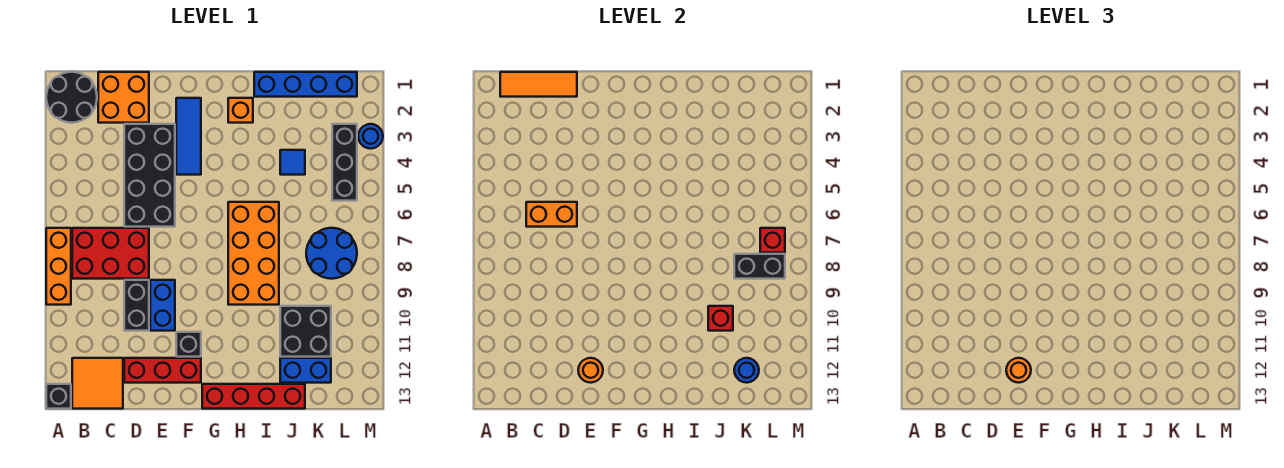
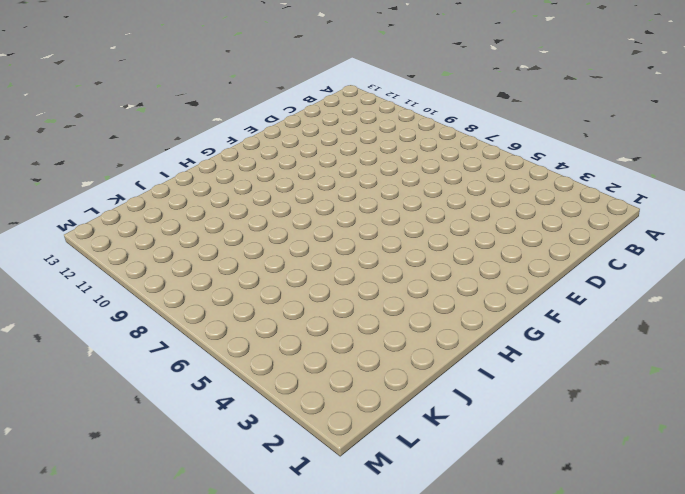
none -> black 2x2 round brick [46,72,97,123]
none -> orange 1x3 brick [46,228,71,305]
none -> black 1x1 brick [46,384,71,409]
none -> red 2x3 brick [72,228,149,279]

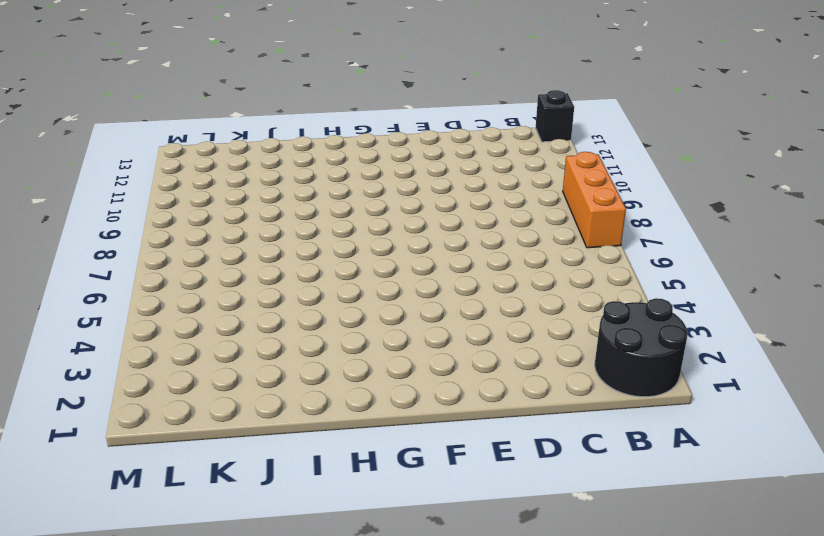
none -> red 2x3 brick [72,228,149,279]
none -> orange 2x2 tile [72,358,123,409]
none -> orange 2x2 brick [98,72,149,123]
none -> black 2x4 brick [124,124,175,227]

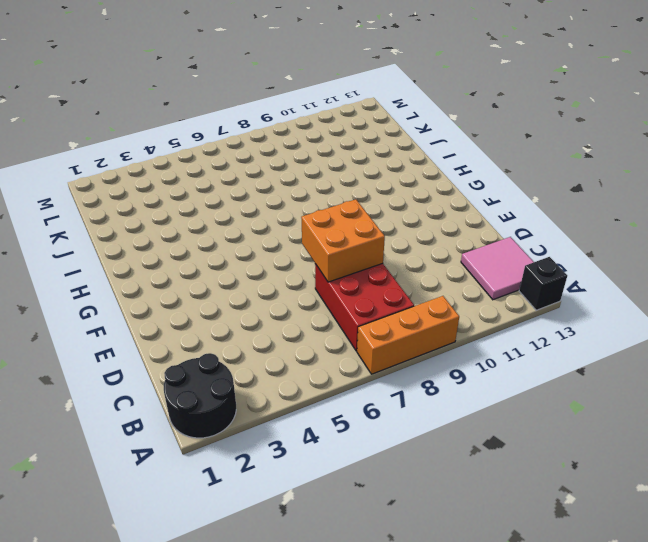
pink 2x2 tile [461,237,533,300] -> orange 2x2 tile [72,358,123,409]
orange 2x2 brick [301,199,385,282] -> orange 2x2 brick moved to [98,72,149,123]
none -> black 2x4 brick [124,124,175,227]
none -> black 1x2 brick [124,280,149,331]
none -> red 1x3 brick [124,358,201,383]
none -> blue 1x2 brick [150,280,175,331]

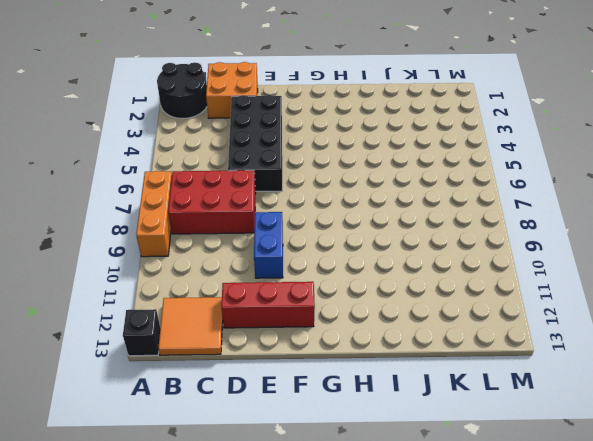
none -> black 1x2 brick [124,280,149,331]
none -> blue 1x3 tile [176,98,201,175]
none -> black 1x1 brick [176,332,201,357]
none -> red 1x4 brick [202,384,305,409]

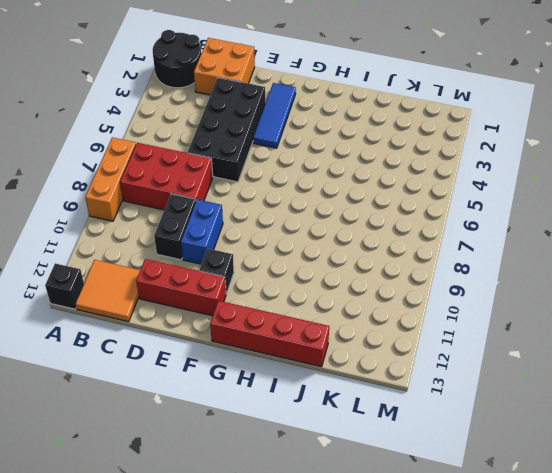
none -> orange 1x1 brick [228,98,253,123]
none -> orange 2x4 brick [228,202,279,305]
none -> blue 1x4 brick [254,72,357,97]
none -> blue 1x1 tile [280,150,305,175]

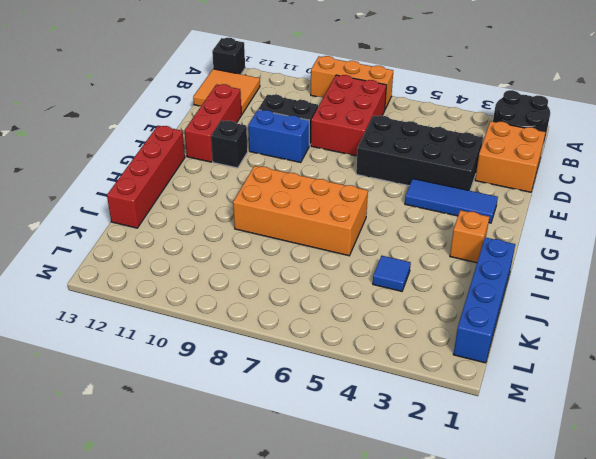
none -> black 2x2 brick [280,306,331,357]
none -> blue 1x2 brick [280,358,331,383]
none -> blue 2x2 round brick [306,228,357,279]
none -> black 1x3 brick [332,124,357,201]

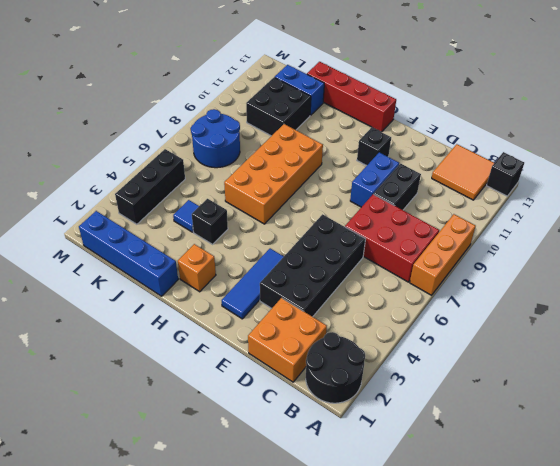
black 1x1 brick [192,199,228,244] -> none
none -> red 1x3 brick [124,358,201,383]
none -> blue 1x1 round brick [358,124,383,149]
none -> orange 1x3 tile [500,72,577,97]
none -> orange 1x2 brick [526,202,577,227]

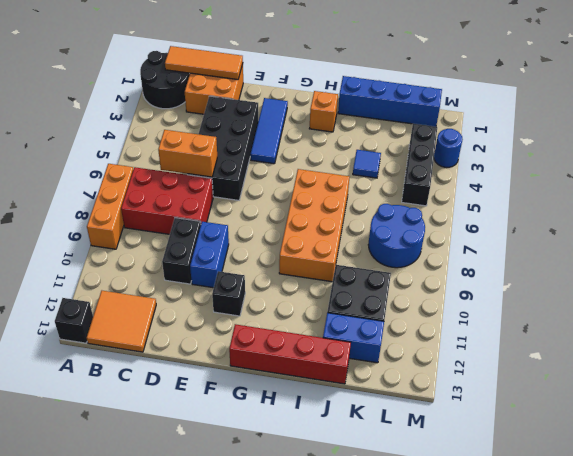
none -> red 1x3 brick [124,358,201,383]
none -> orange 1x1 round brick [578,358,603,383]
none -> red 1x1 brick [708,306,733,331]
none -> black 1x2 brick [734,254,785,279]

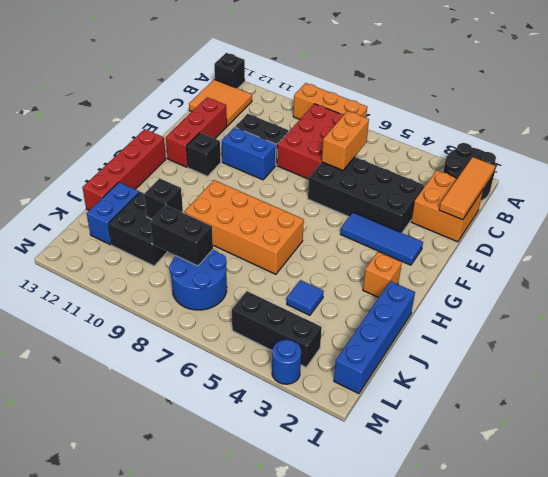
black 1x1 brick [144,178,183,219] -> red 1x1 brick [708,306,733,331]
black 1x2 brick [150,205,213,266] -> black 1x2 brick turned to [734,254,785,279]
none -> orange 1x1 round brick [578,358,603,383]
none -> blue 1x1 round brick [734,358,759,383]
none -> red 1x1 brick [760,228,785,253]
none -> orange 1x1 round brick [1006,358,1031,383]

